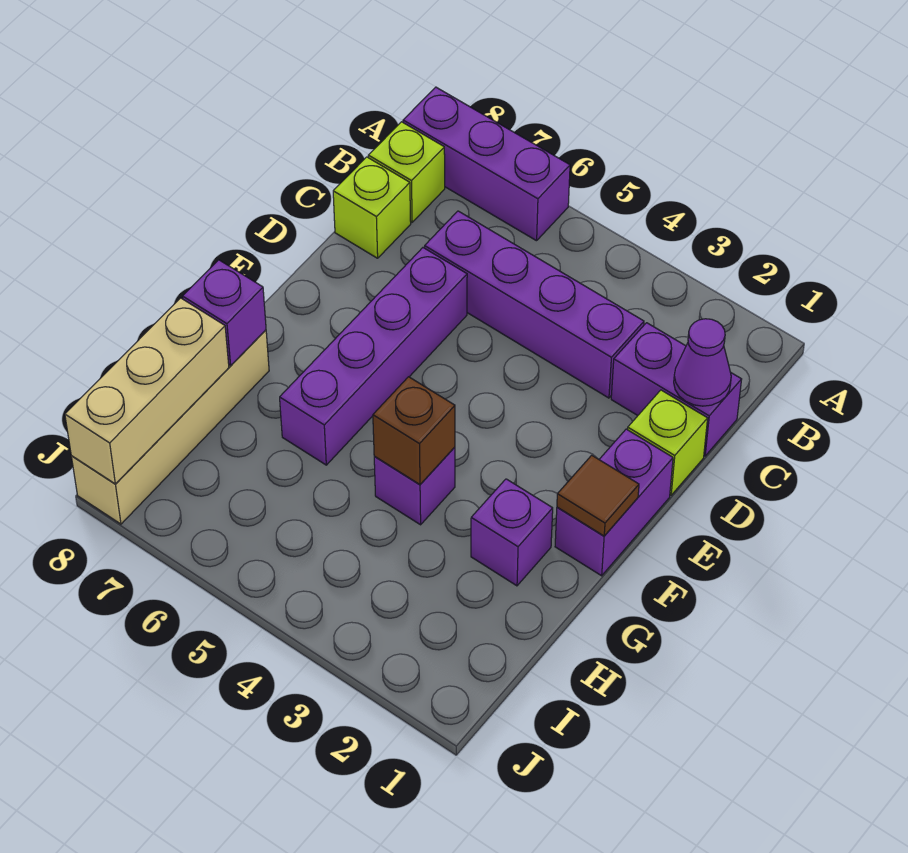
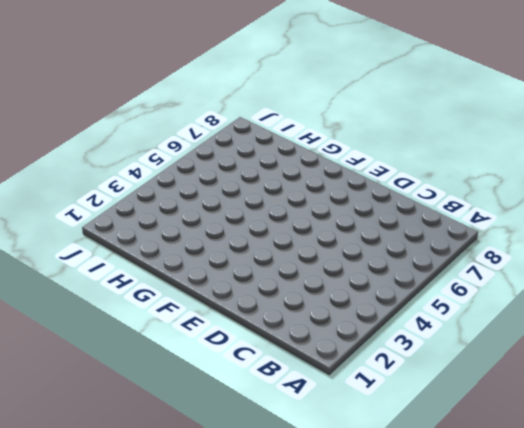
none -> purple 1x3 brick [403,87,570,241]
none -> lime 1x1 brick [368,122,445,222]
none -> purple 1x2 brick [611,323,742,456]

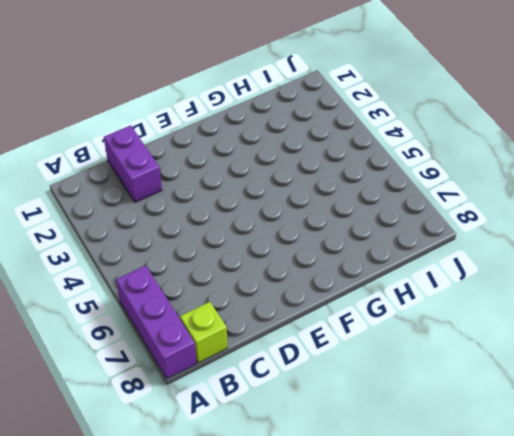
none -> purple 1x4 brick [425,211,644,398]
none -> lime 1x1 brick [333,157,411,258]
none -> lime 1x1 brick [628,390,708,495]

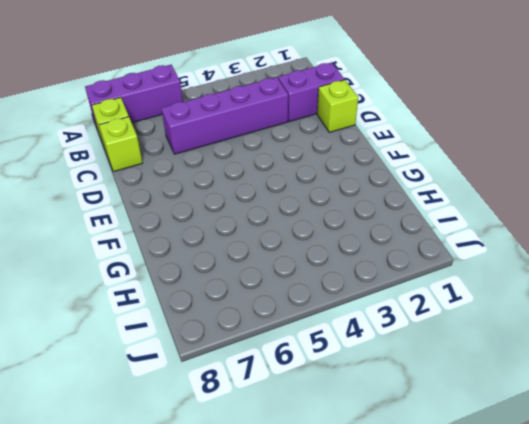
none -> purple 1x4 brick [280,248,467,465]
none -> purple 1x2 brick [555,429,673,576]
none -> purple 1x1 brick [471,479,553,586]

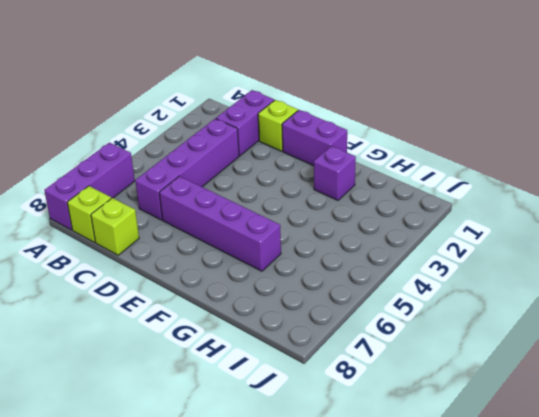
none -> purple 1x1 brick [374,447,455,525]
none -> tan 1x4 brick [71,330,269,524]
none -> purple 1x1 cone [674,319,731,406]

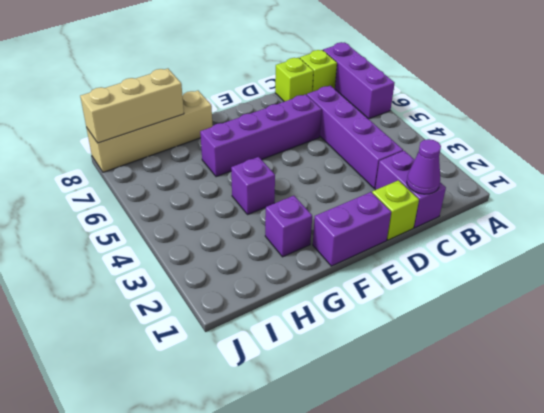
none -> brown 1x1 tile [557,455,639,536]
none -> brown 1x1 brick [373,377,455,484]
none -> purple 1x1 brick [183,260,266,366]

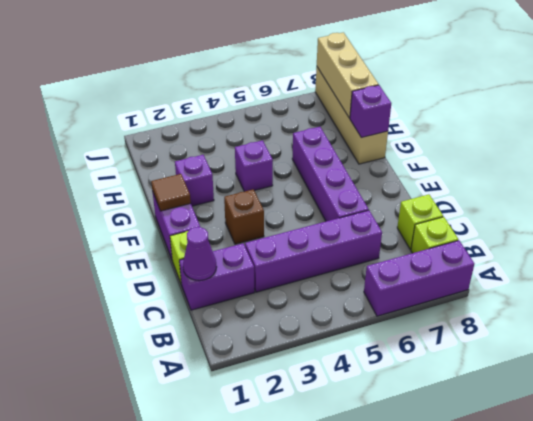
brown 1x1 brick [224,189,264,244] -> brown 1x1 brick moved to [373,377,455,484]

